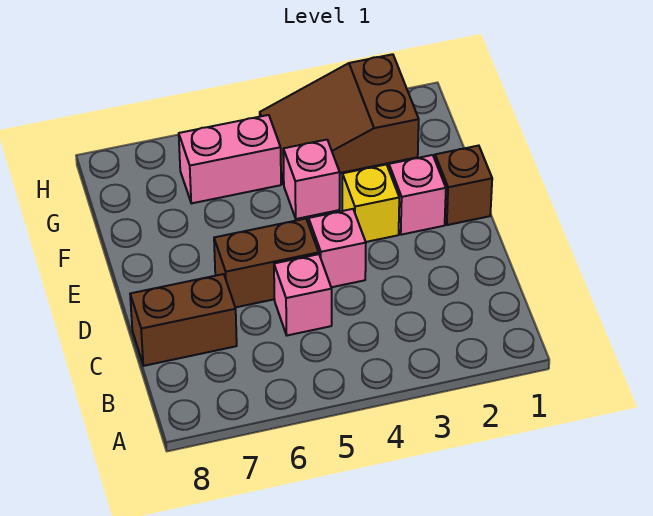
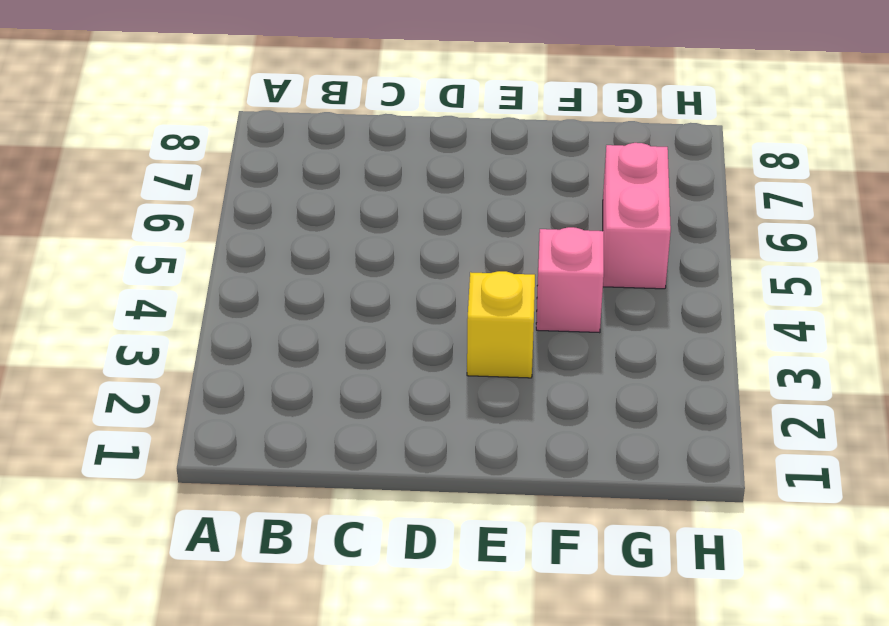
none -> pink 1x1 brick [274,254,332,335]
none -> brown 1x2 brick [130,274,237,366]

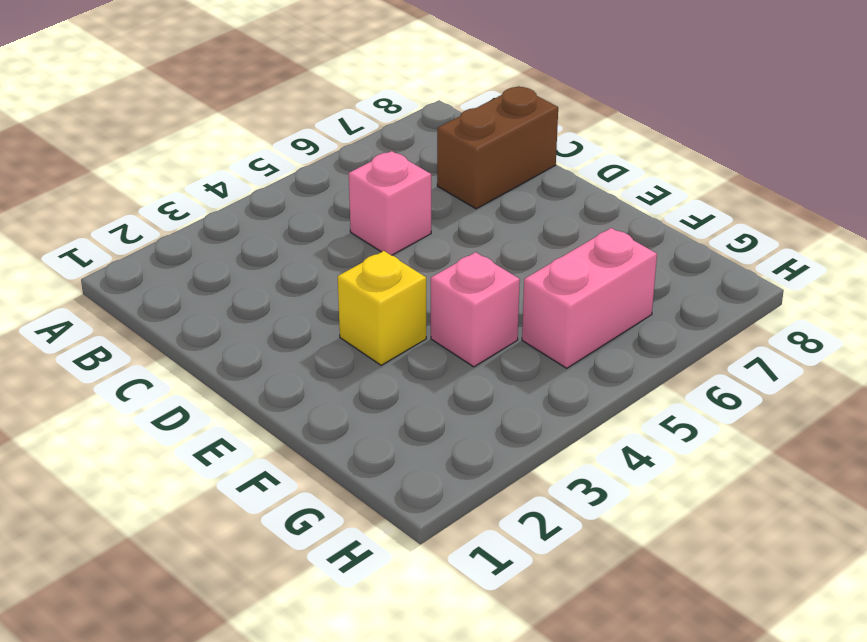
none -> pink 1x1 brick [309,209,366,287]
none -> brown 1x2 brick [214,219,319,308]

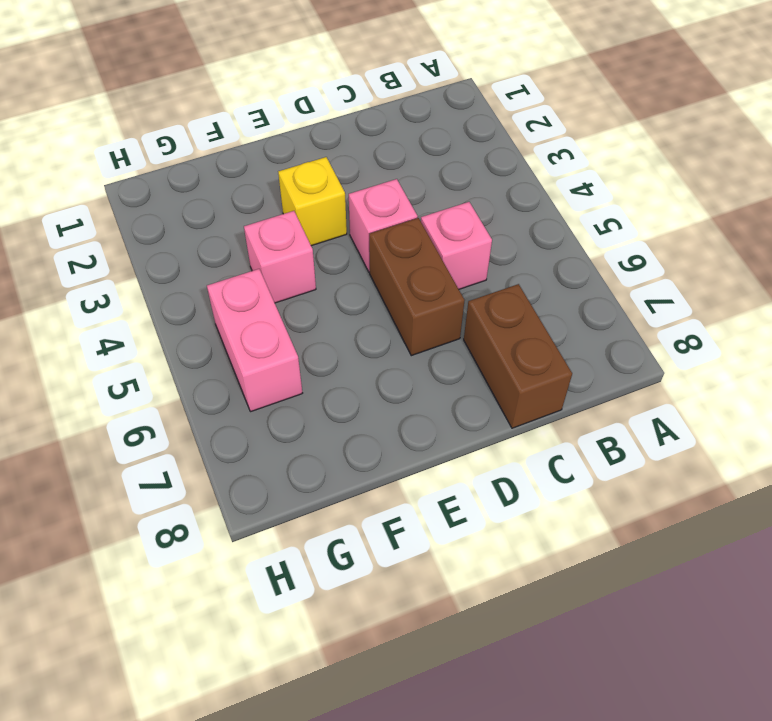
none -> brown 1x1 brick [435,146,492,225]
none -> pink 1x1 brick [389,155,446,235]

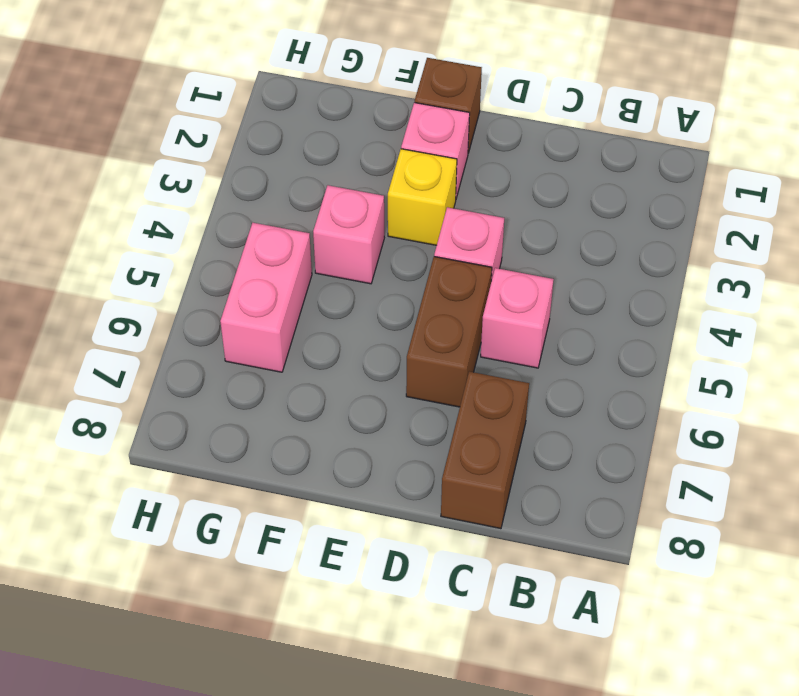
none -> brown 2x3 slope [260,54,419,185]

